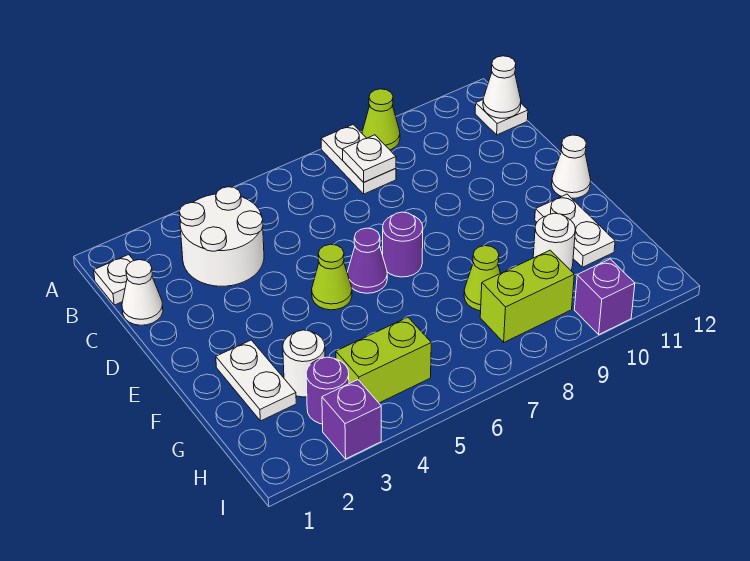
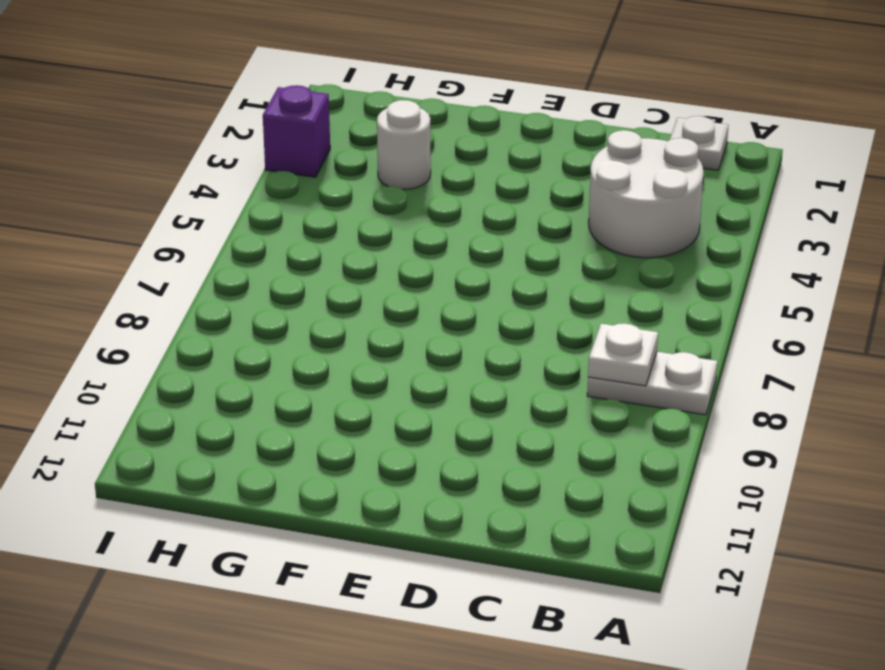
none -> lime 1x1 cone [362,89,400,150]
none -> white 1x1 plate [475,100,528,135]
none -> white 1x1 cone [122,260,163,325]

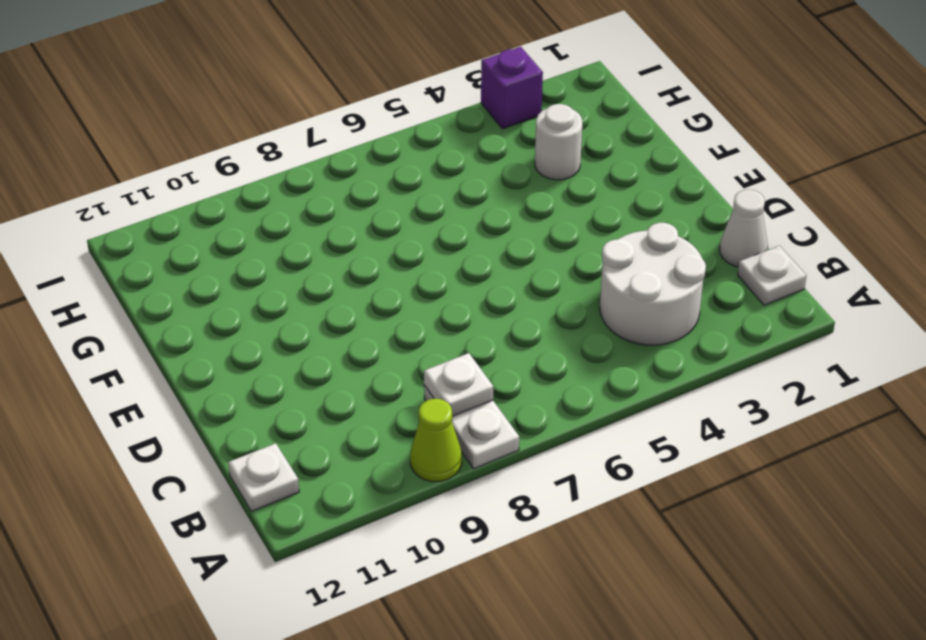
none -> lime 1x1 cone [312,244,352,310]
none -> purple 1x1 cone [347,228,387,293]
none -> purple 1x1 round brick [383,212,423,277]

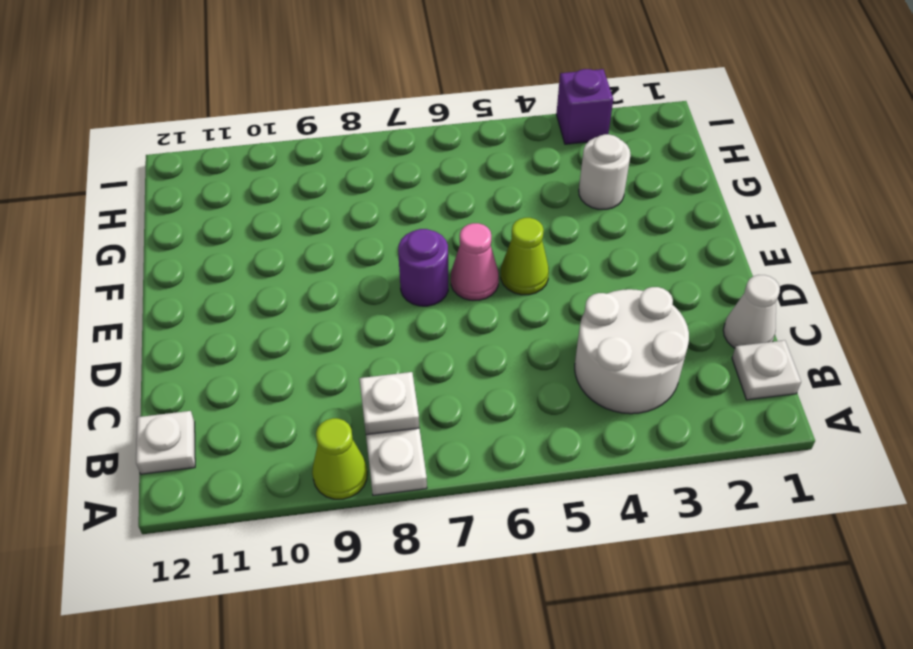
pink 1x1 cone [451,223,499,300] -> purple 1x1 cone [347,228,387,293]
none -> white 1x1 cone [552,135,591,198]
none -> white 1x2 plate [216,340,296,421]
none -> white 1x2 plate [535,194,615,267]

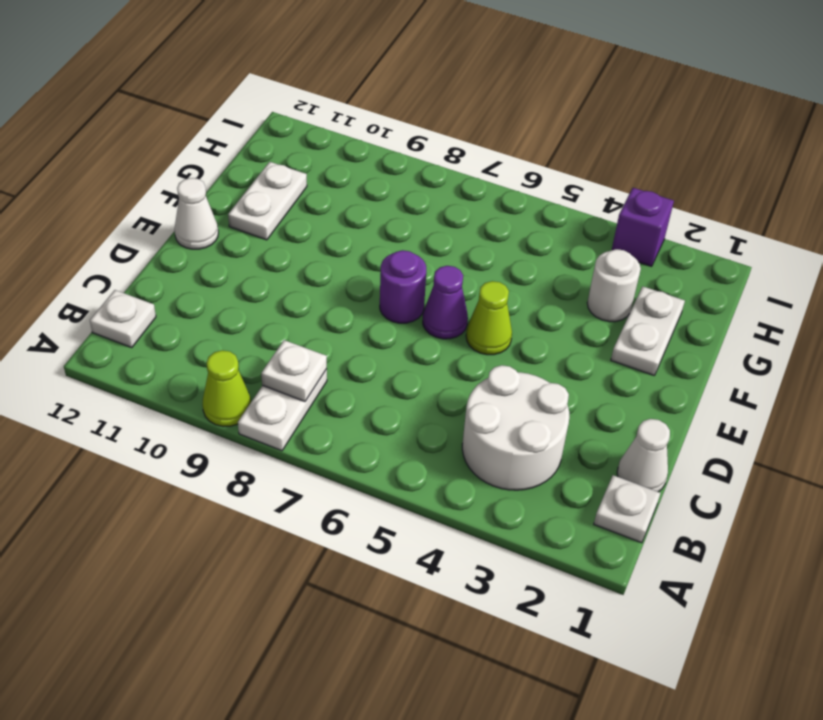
none -> lime 1x1 cone [464,246,500,311]
none -> white 1x1 round brick [533,213,575,270]
none -> purple 1x1 round brick [306,357,349,424]

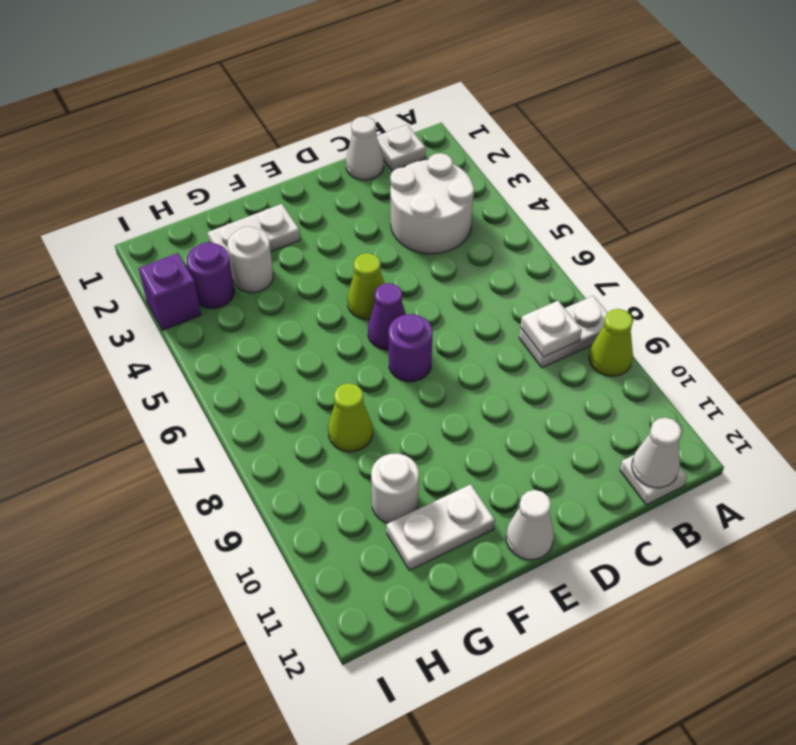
none -> lime 1x2 brick [336,317,431,403]
none -> lime 1x2 brick [480,250,574,342]
none -> purple 1x1 brick [574,259,635,334]

